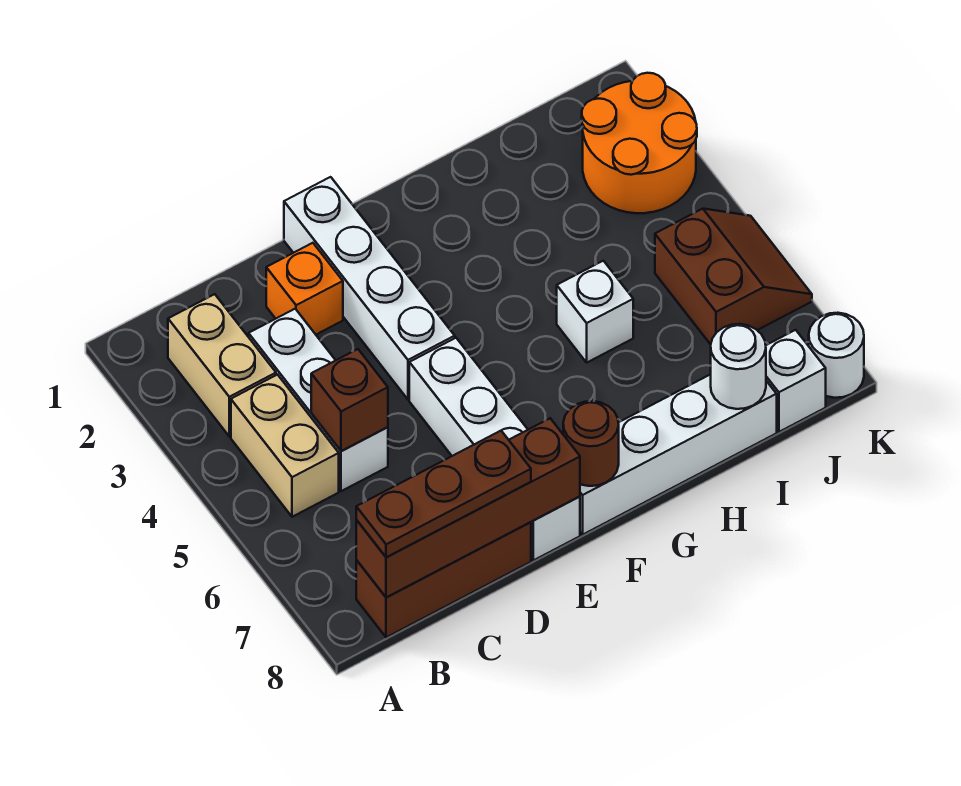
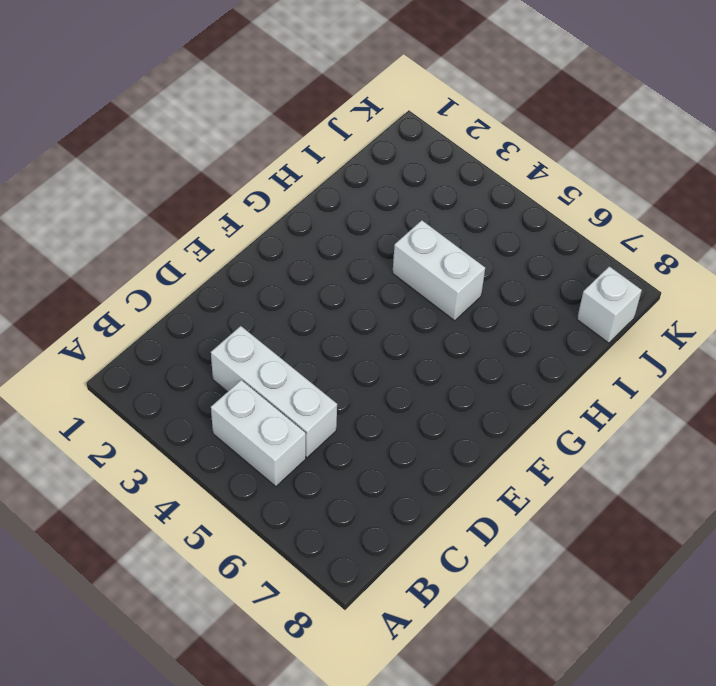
white 1x2 brick [211,380,306,486] -> tan 1x2 brick [231,375,339,517]
white 1x2 brick [392,220,485,321] -> white 1x1 brick [557,261,633,362]
none -> tan 1x2 brick [168,294,276,436]
none -> brown 1x3 brick [356,522,531,638]
none -> orange 1x1 brick [266,243,343,334]

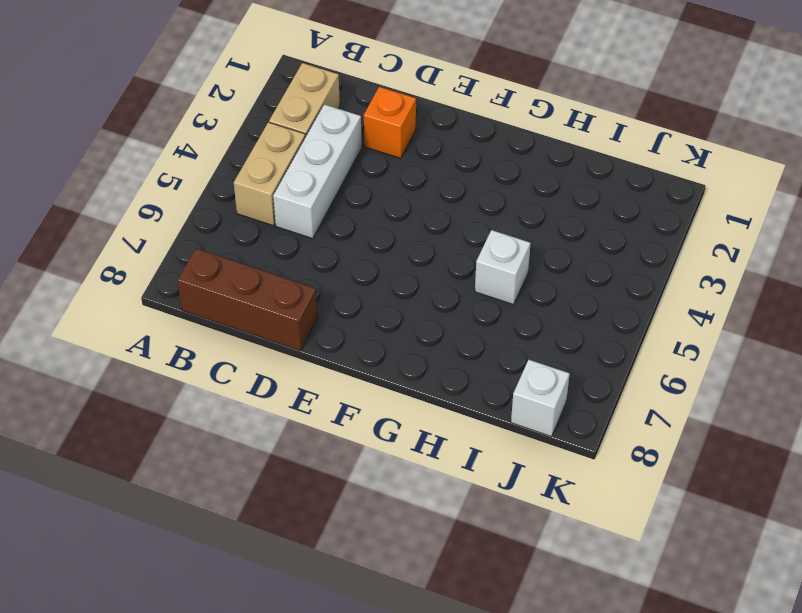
none -> white 1x4 brick [284,177,455,400]
none -> white 1x4 brick [409,338,580,560]
none -> white 1x4 brick [580,374,777,535]

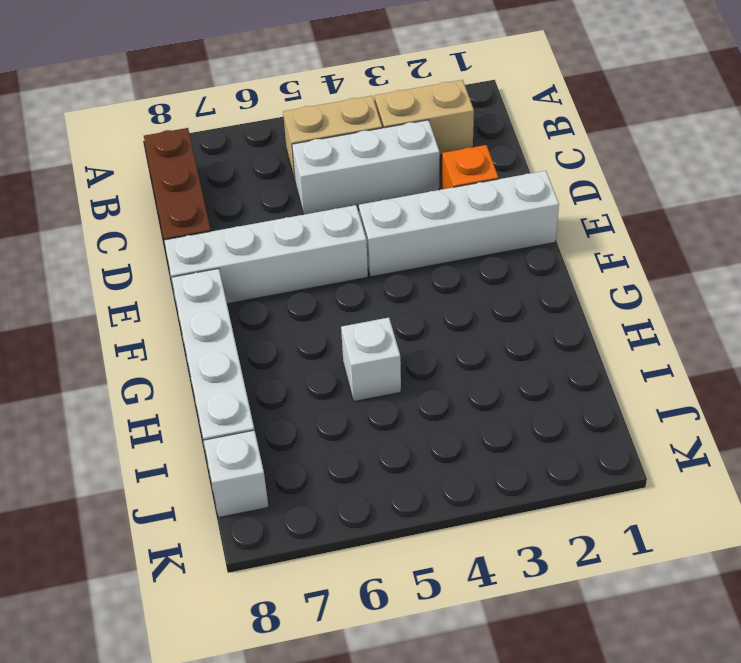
none -> orange 2x2 round brick [582,73,697,213]
none -> brown 2x2 slope [655,209,812,344]
none -> white 1x1 round brick [809,313,864,398]

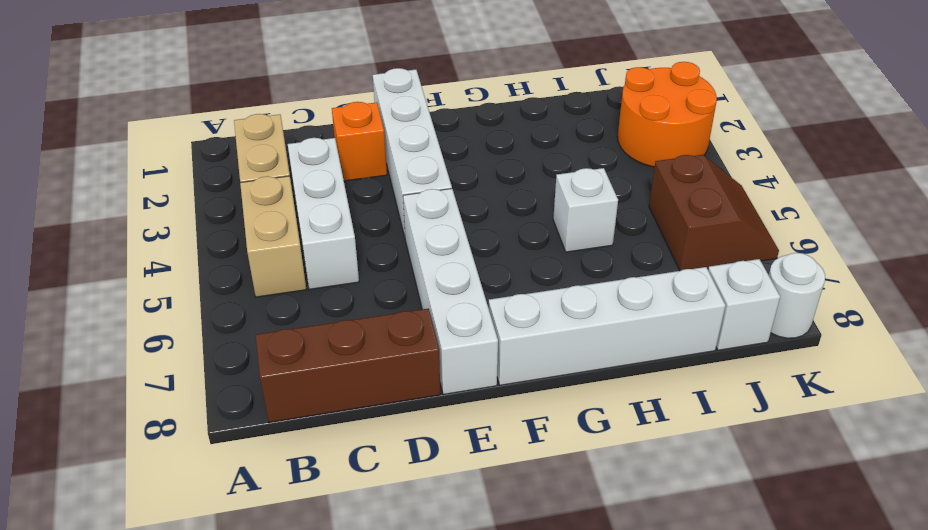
none -> brown 1x4 brick [356,418,580,598]
none -> brown 1x1 brick [311,349,388,451]
none -> brown 1x1 round brick [563,401,619,486]

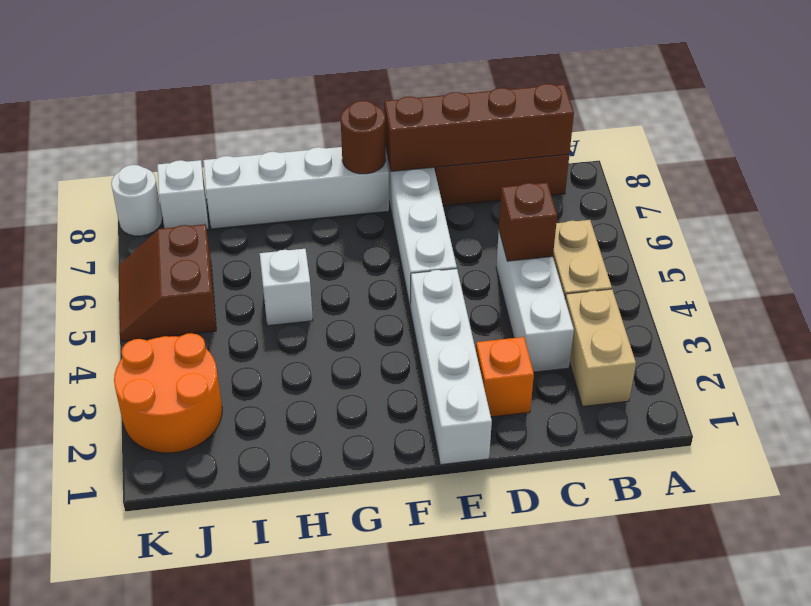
none -> white 1x1 round brick [711,324,766,409]
none -> brown 1x3 plate [356,431,531,557]

